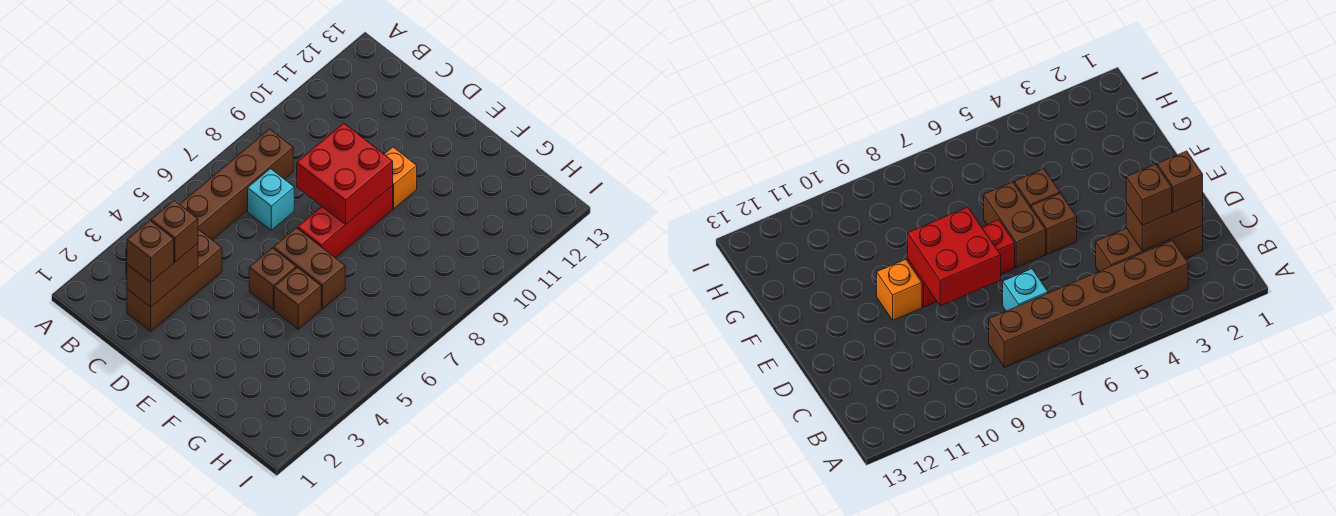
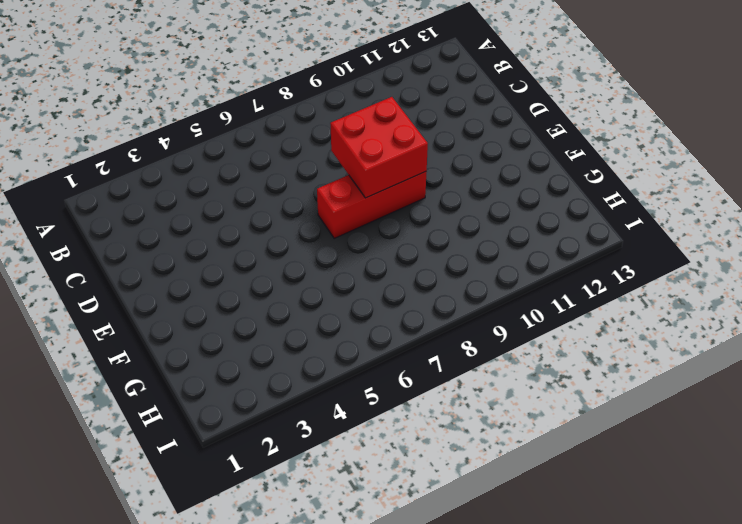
none -> brown 1x6 brick [126,129,293,274]
none -> brown 1x3 brick [127,229,222,331]
none -> cyan 1x1 brick [248,169,294,230]

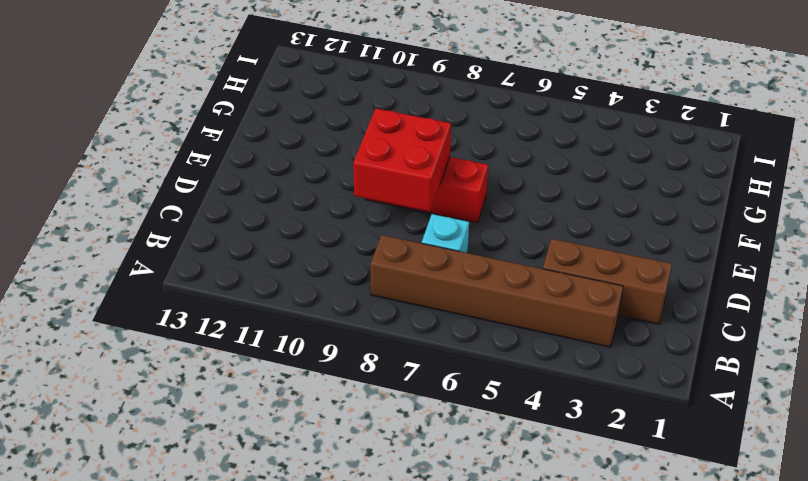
none -> brown 1x1 brick [249,248,296,310]
none -> brown 1x2 brick [273,228,345,309]
none -> orange 1x1 brick [384,147,417,209]

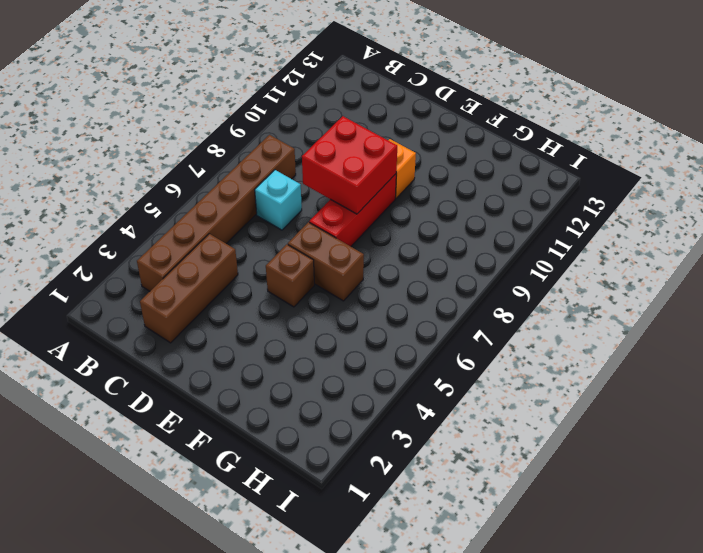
none -> brown 1x1 brick [274,268,321,329]
none -> brown 1x2 brick [127,243,198,307]
none -> brown 1x1 brick [127,221,174,282]

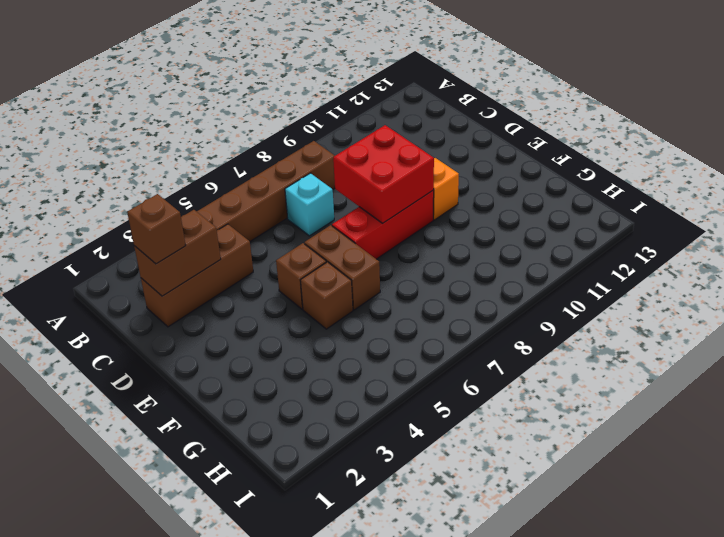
none -> brown 1x1 brick [151,201,198,262]

